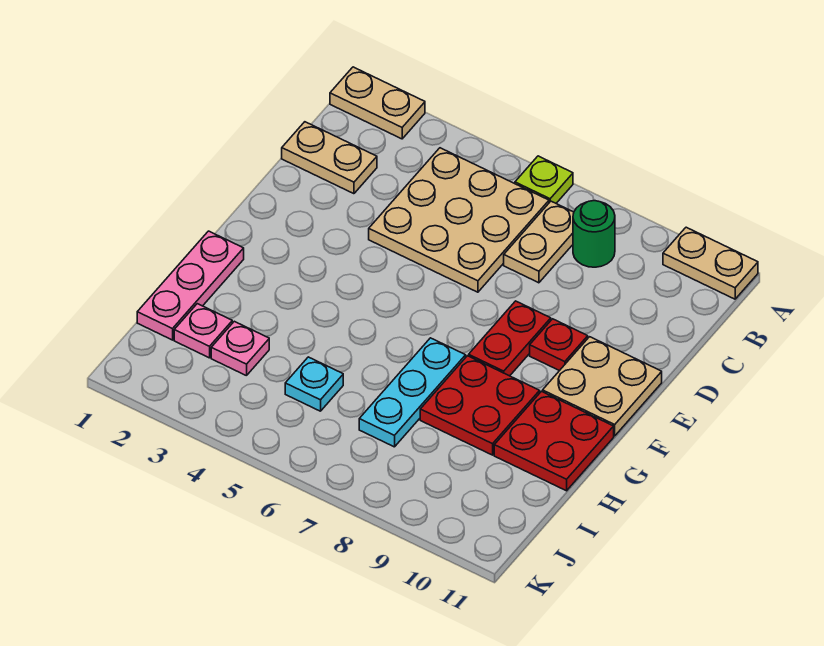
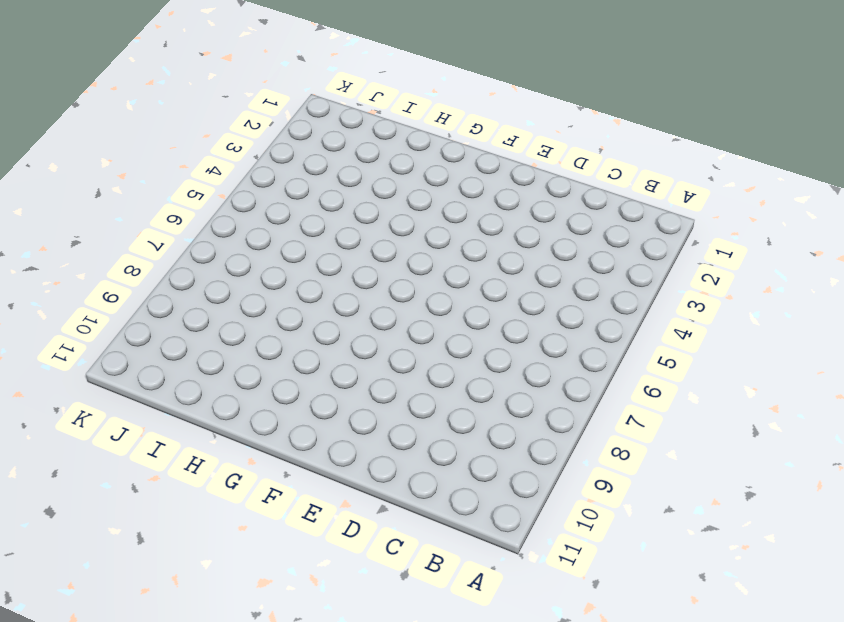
none -> tan 1x2 plate [330,67,425,139]
none -> lime 1x1 plate [515,156,573,203]
none -> tan 1x2 plate [663,227,758,299]

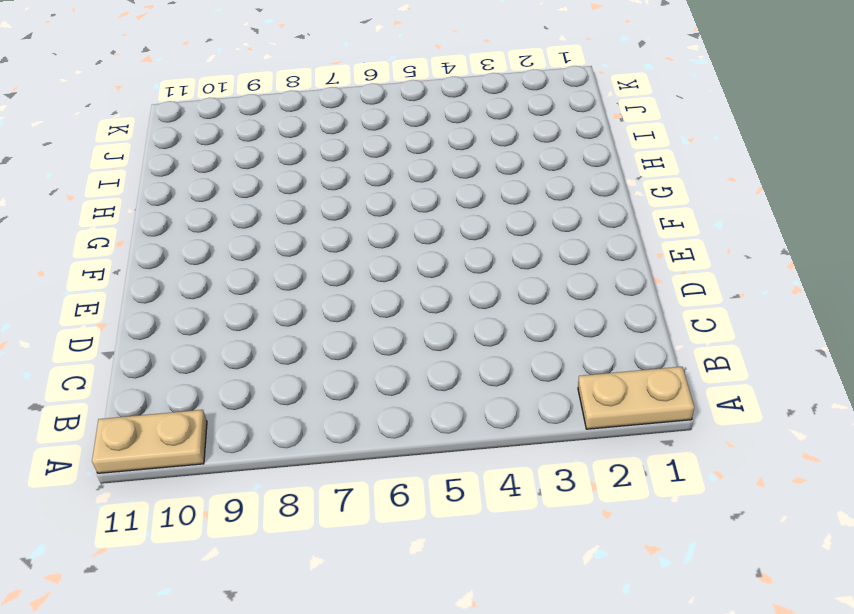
none -> lime 1x1 plate [515,156,573,203]
none -> tan 3x3 plate [369,148,549,292]
none -> tan 1x2 plate [504,201,574,283]

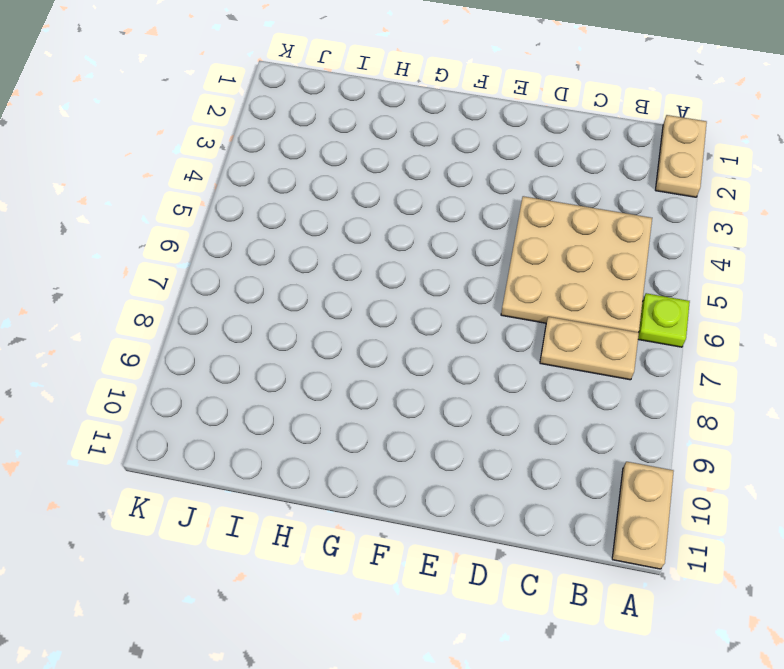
none -> green 1x1 round brick [573,201,615,267]
none -> tan 1x2 plate [282,122,377,194]
none -> red 1x2 plate [469,301,551,376]

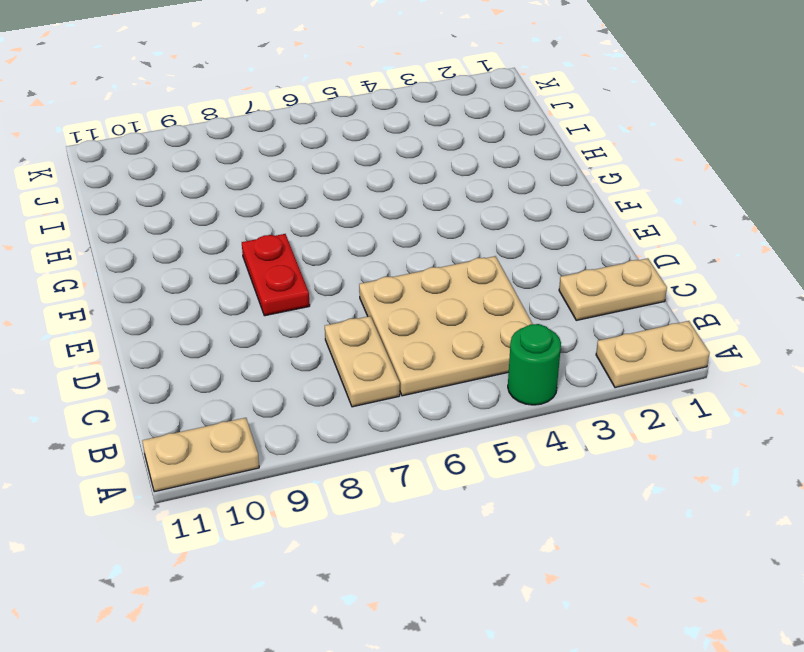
green 1x1 round brick [508,324,561,405] -> green 1x1 round brick moved to [573,201,615,267]
none -> lime 1x1 plate [515,156,573,203]
none -> red 1x1 plate [530,319,588,371]
none -> tan 2x2 plate [543,337,662,436]

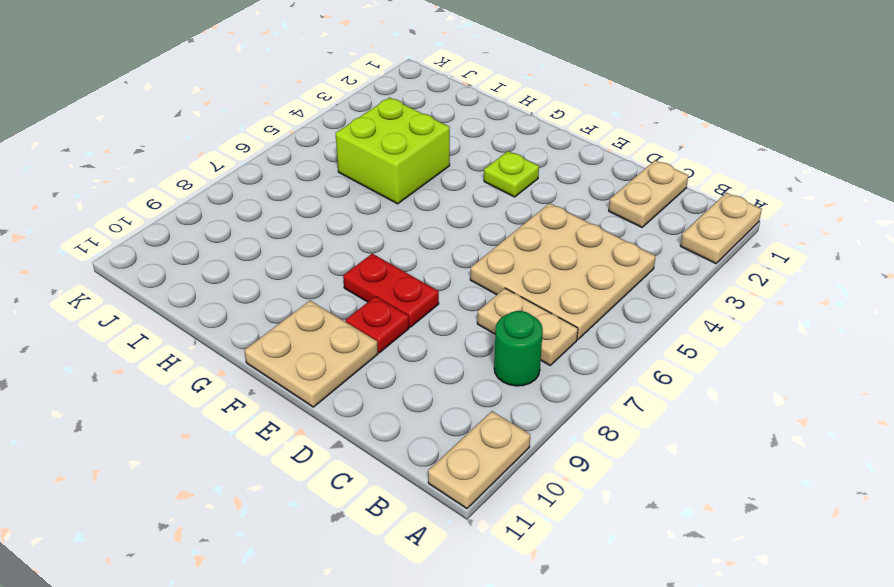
lime 1x1 plate [484,151,539,197] -> lime 1x1 plate moved to [515,156,573,203]
lime 2x2 brick [336,98,450,204] -> cyan 1x1 plate [285,357,343,411]
none -> pink 1x3 plate [137,231,244,340]
none -> cyan 1x3 plate [359,338,466,447]
none -> red 2x2 plate [420,356,540,455]

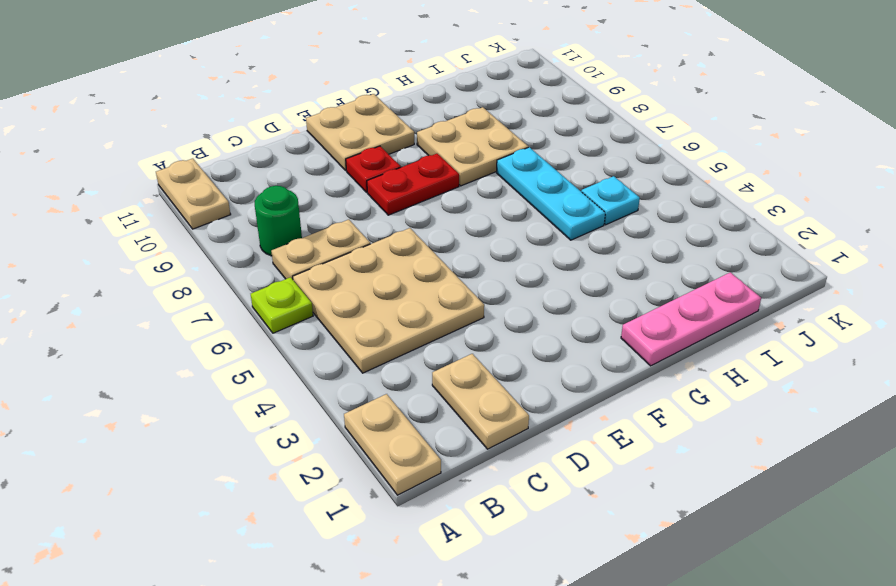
tan 2x2 plate [417,107,528,186] -> red 2x2 plate [420,356,540,455]
cyan 1x3 plate [496,147,605,240] -> cyan 1x3 plate turned to [359,338,466,447]
none -> red 2x2 plate [494,391,614,491]
none -> pink 1x1 plate [174,304,232,358]
none -> pink 1x1 plate [211,321,269,376]

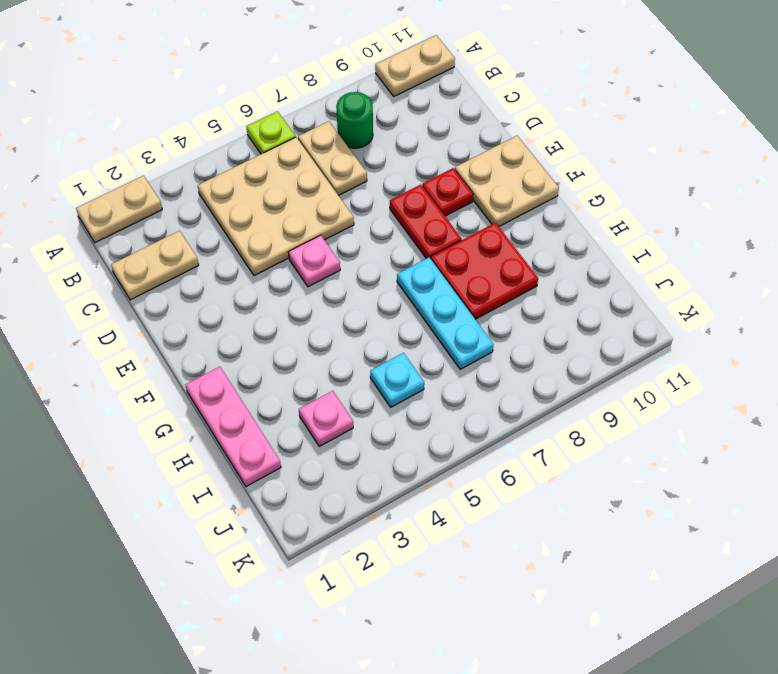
pink 1x1 plate [288,235,340,287] -> pink 1x1 plate moved to [174,304,232,358]
none -> red 2x2 plate [494,391,614,491]

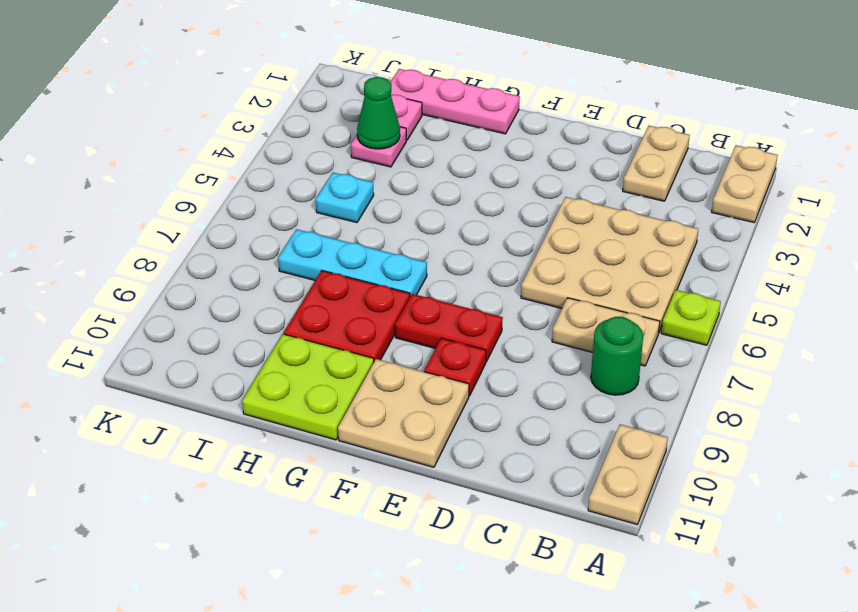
lime 2x2 plate [242,334,374,440] -> red 2x2 plate [494,391,614,491]
green 1x1 cone [357,77,400,149] -> none

